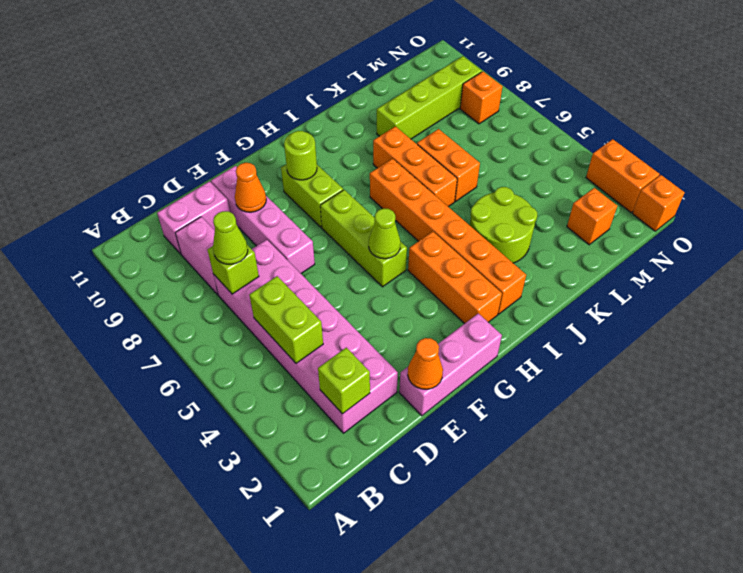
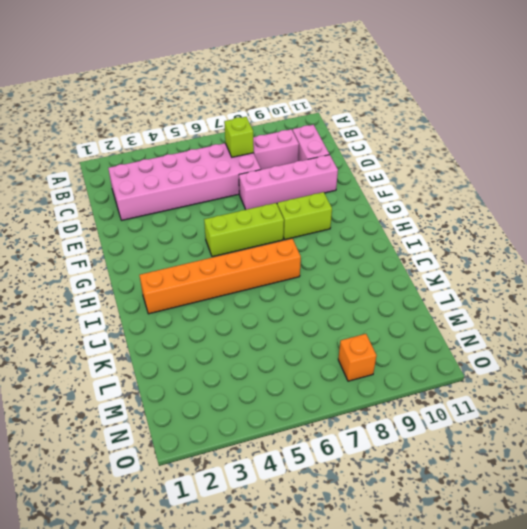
none -> pink 1x3 brick [399,313,502,416]
none -> orange 1x3 brick [408,232,502,324]
none -> lime 2x2 round brick [470,187,537,263]

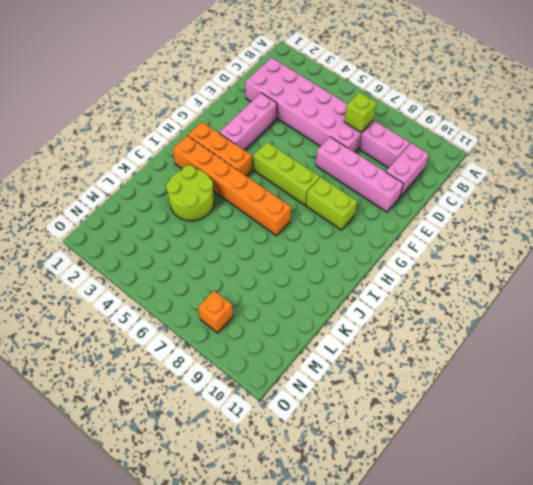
pink 1x3 brick [219,93,277,150] -> pink 1x3 brick moved to [399,313,502,416]
none -> orange 1x3 brick [373,126,457,207]
none -> orange 1x2 brick [417,129,480,201]
none -> lime 1x4 brick [377,56,482,139]

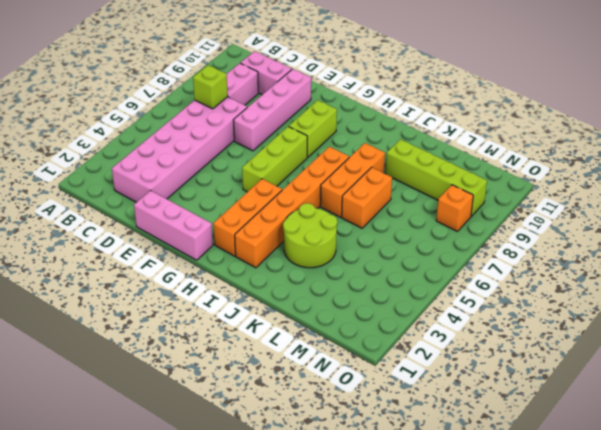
none -> orange 1x1 brick [567,188,617,245]
none -> orange 1x1 brick [632,175,685,231]
none -> orange 1x2 brick [586,139,659,212]

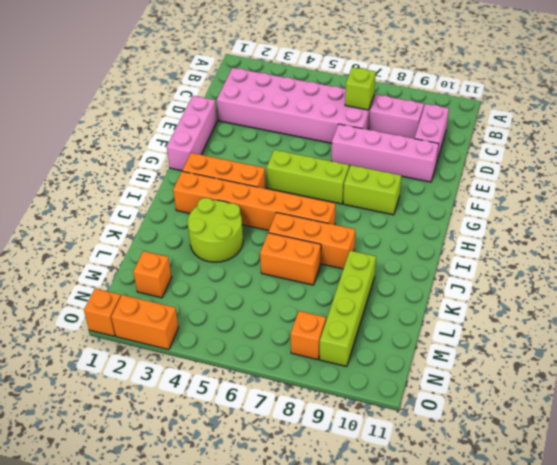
none -> lime 1x1 brick [318,348,370,414]
none -> lime 1x2 brick [249,276,323,363]
none -> orange 1x1 cone [408,338,443,389]

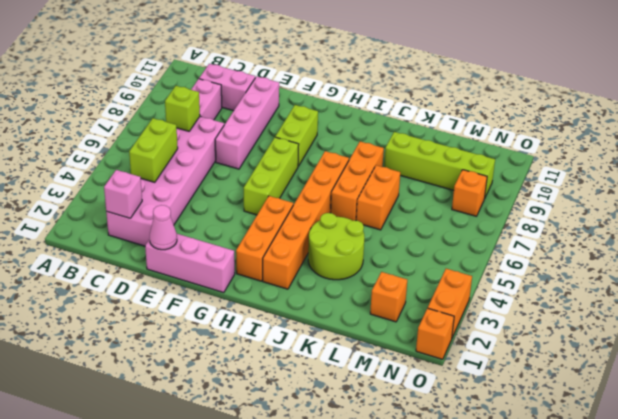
pink 1x1 brick [104,170,142,218] -> lime 1x1 brick [318,348,370,414]
pink 1x1 cone [150,205,177,250] -> orange 1x1 cone [408,338,443,389]
none -> orange 1x1 cone [235,163,266,212]
none -> lime 1x1 cone [369,208,401,259]
none -> lime 1x1 round brick [284,131,317,180]

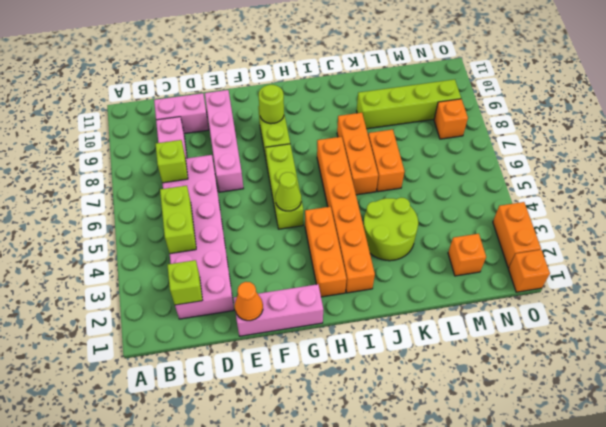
none -> orange 1x1 cone [235,163,266,212]
none -> lime 1x1 cone [213,211,248,264]

